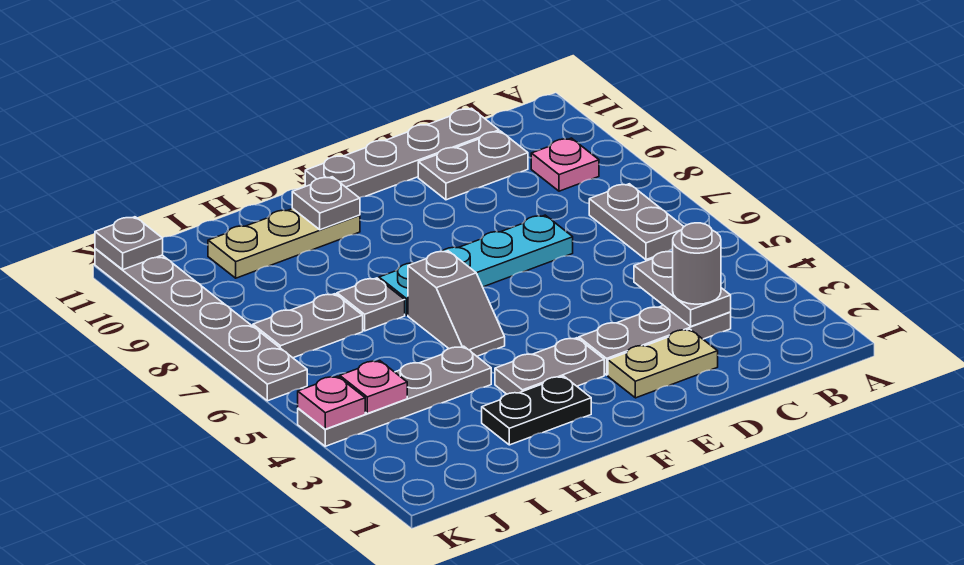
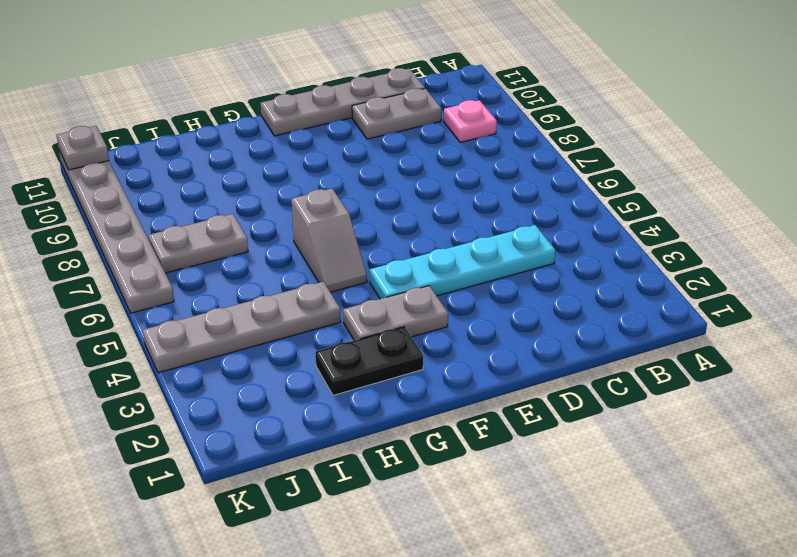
cyan 1x4 plate [370,225,555,299] -> cyan 1x4 plate moved to [379,215,573,315]
none -> grey 1x2 plate [589,184,684,260]
none -> grey 1x3 plate [579,305,731,375]
none -> tan 1x2 plate [608,329,718,398]

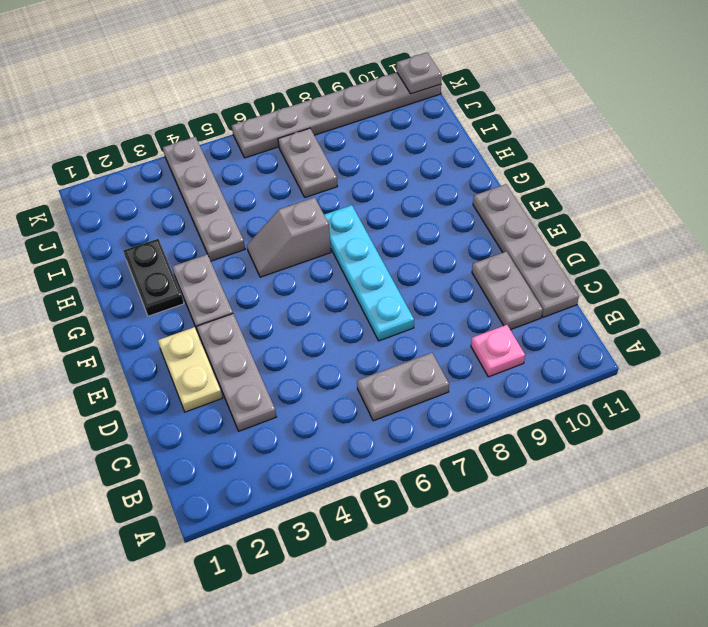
none -> tan 1x3 plate [208,209,360,278]
none -> grey 1x1 plate [337,278,405,331]
none -> grey 1x2 plate [634,251,731,326]

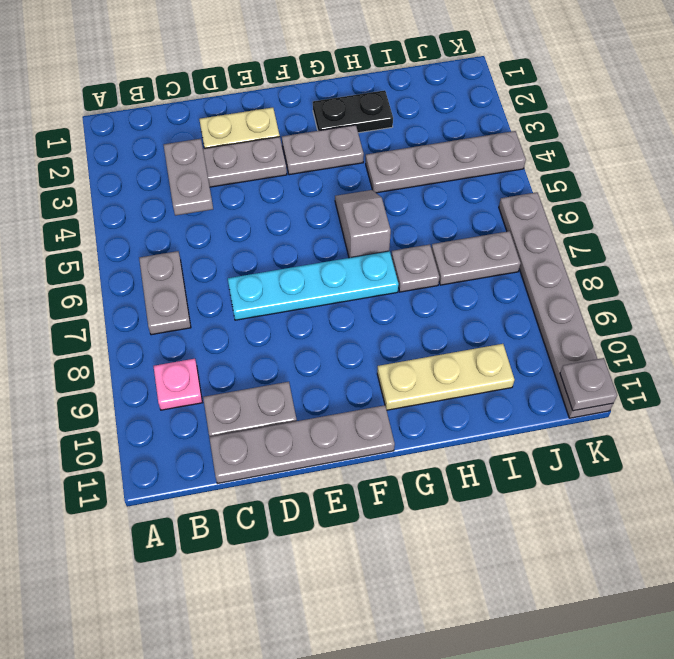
none -> grey 1x1 plate [292,177,360,230]
none -> pink 1x1 plate [340,361,407,414]
none -> pink 1x1 plate [298,376,365,429]

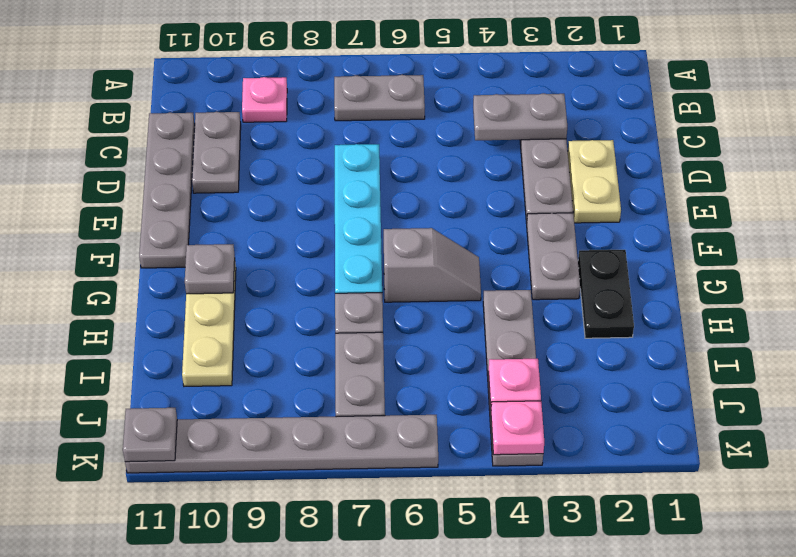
none -> grey 1x1 round brick [673,223,721,304]

